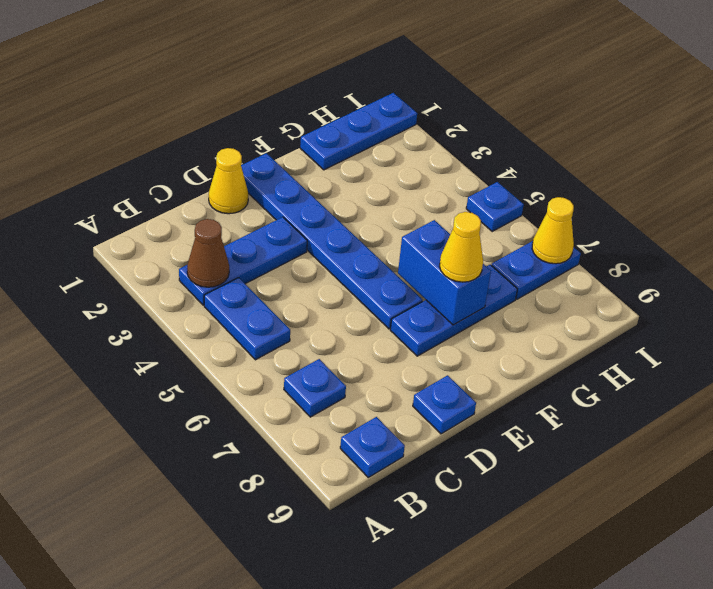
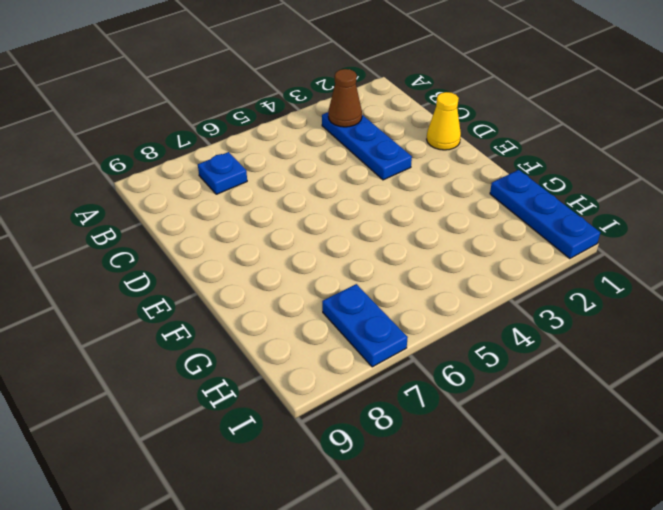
none -> blue 1x2 plate [204,278,290,360]
none -> blue 1x1 plate [340,417,405,477]
none -> blue 1x1 plate [413,375,476,434]

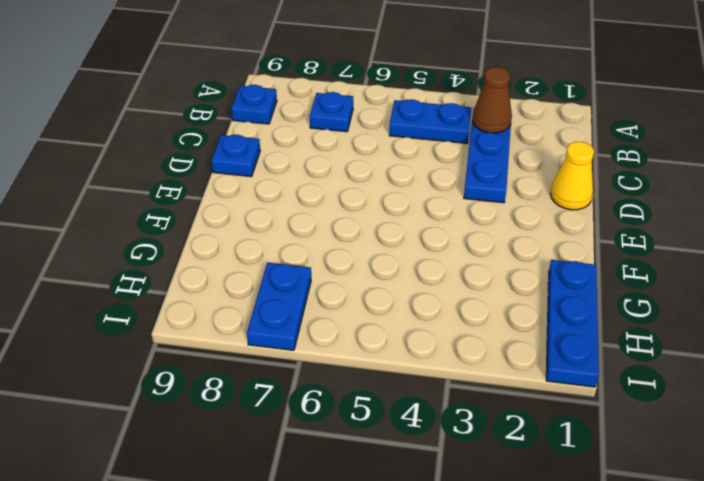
none -> blue 1x6 plate [241,153,423,329]
none -> blue 1x3 plate [390,265,517,356]
none -> blue 1x1 plate [466,182,524,231]

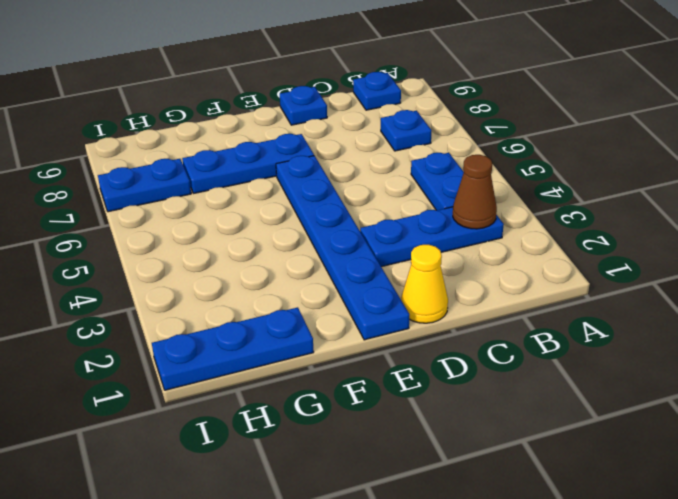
none -> blue 1x1 plate [466,182,524,231]
none -> blue 1x2 brick [398,220,491,325]
none -> yellow 1x1 cone [532,197,574,264]

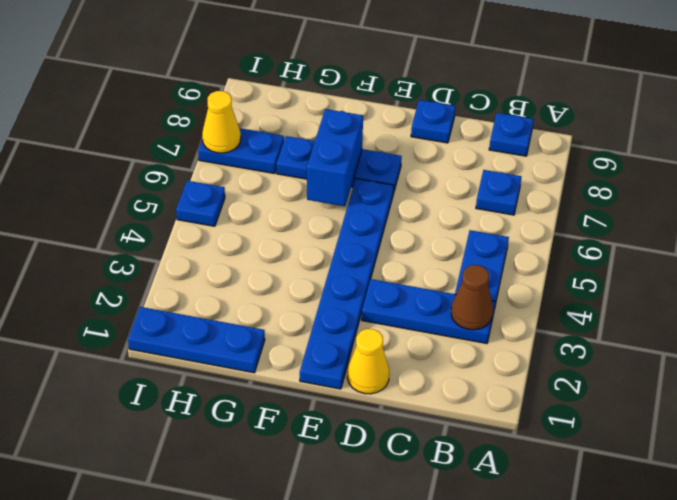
none -> yellow 1x1 cone [440,212,483,282]

